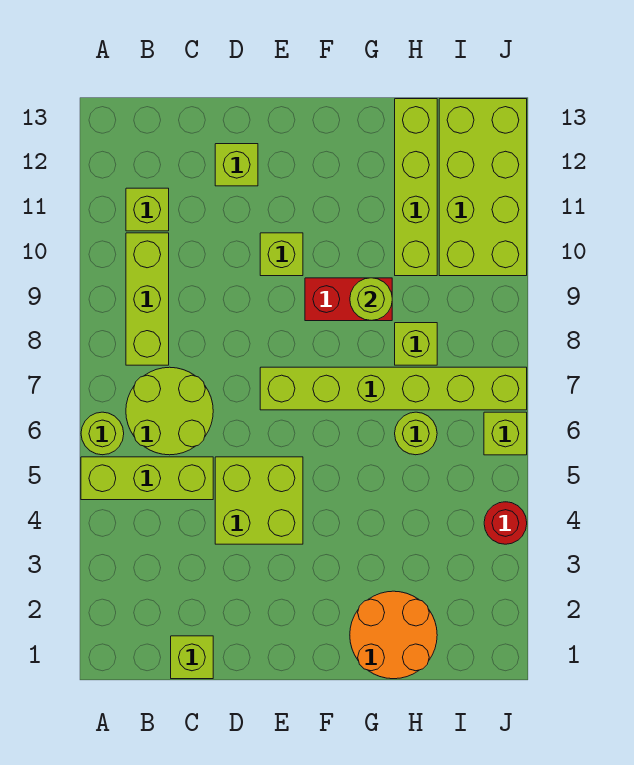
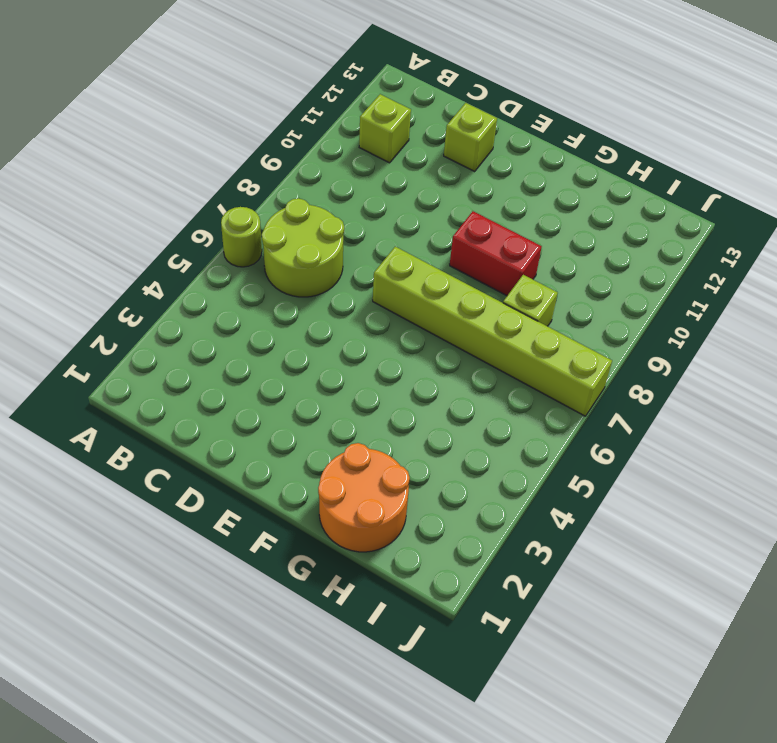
none -> lime 1x3 brick [81,457,213,500]
none -> lime 1x3 brick [126,233,169,365]
none -> lime 1x1 brick [171,636,213,679]

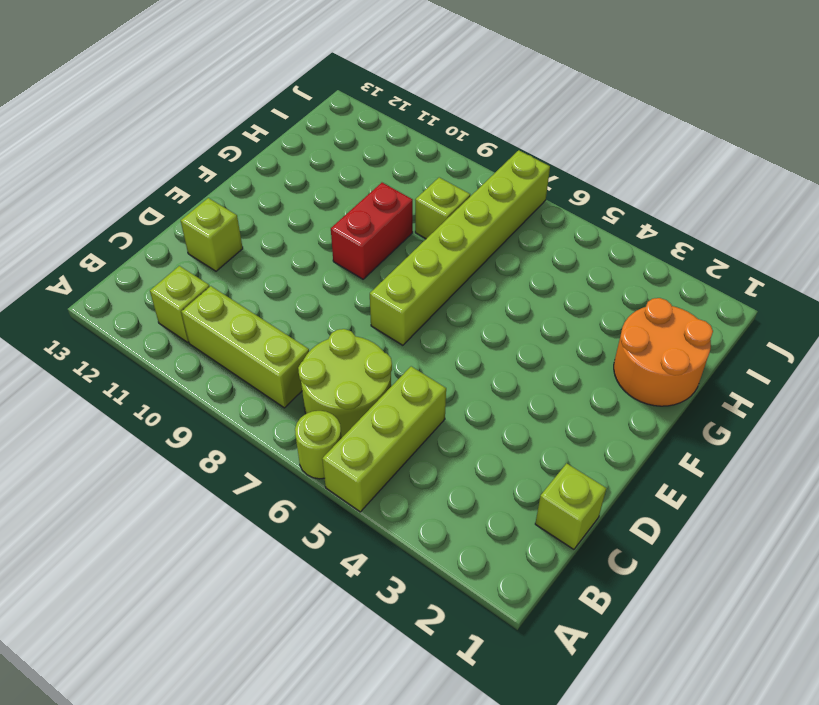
none -> lime 2x2 brick [215,457,303,544]
none -> lime 1x1 brick [260,233,303,276]
none -> lime 1x1 round brick [395,412,437,455]

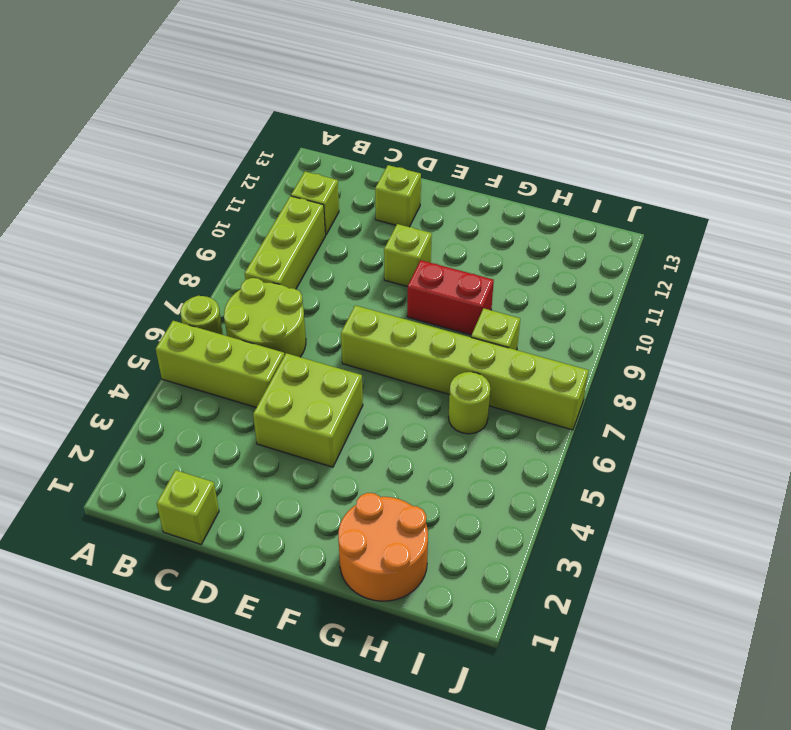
none -> lime 1x4 brick [395,99,437,276]
none -> lime 2x4 brick [439,99,527,276]
none -> red 1x1 round brick [484,502,527,544]

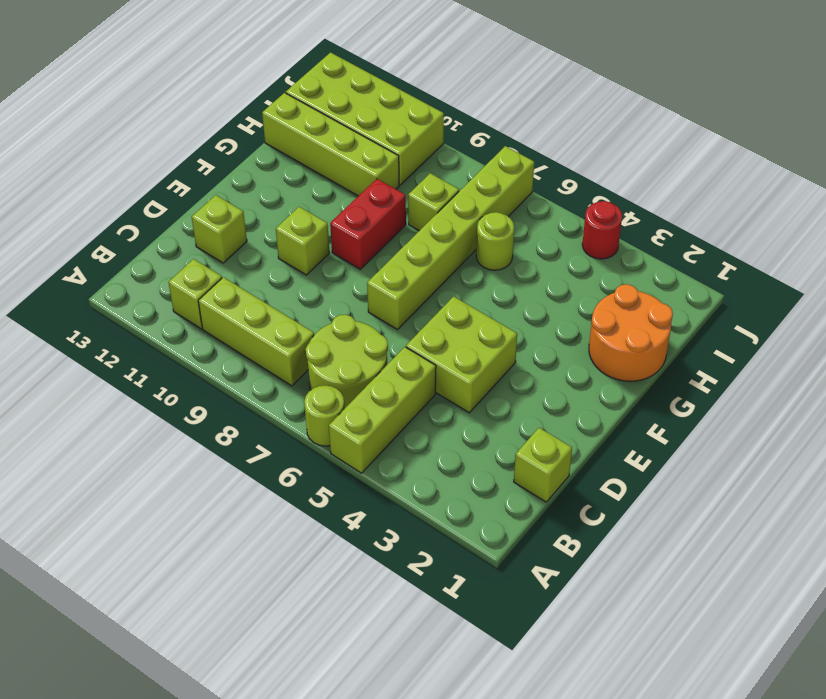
none -> lime 1x1 brick [484,412,527,455]
none -> lime 1x1 round brick [350,278,392,321]

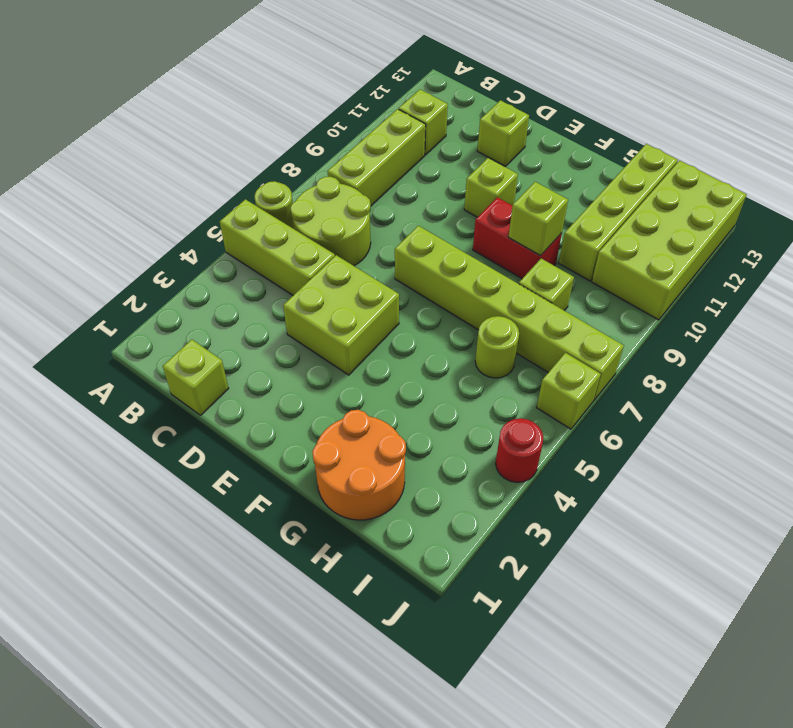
lime 1x1 brick [509,182,568,256] -> lime 1x1 round brick [350,278,392,321]

